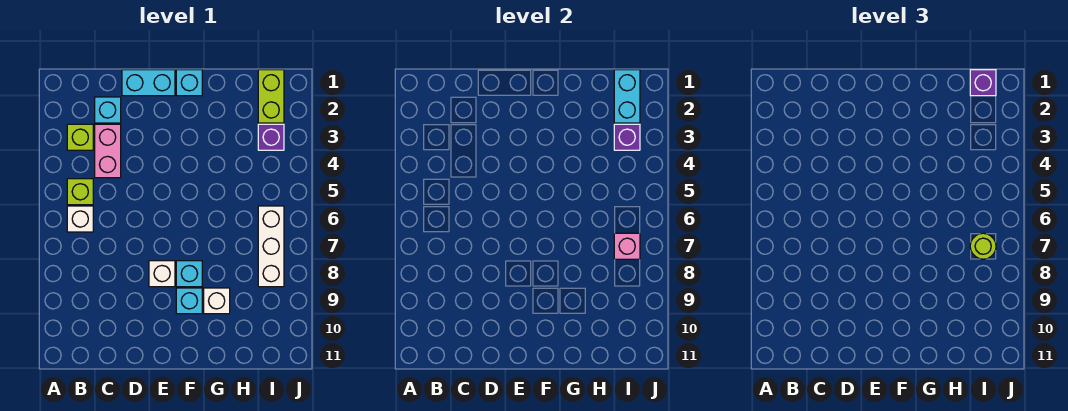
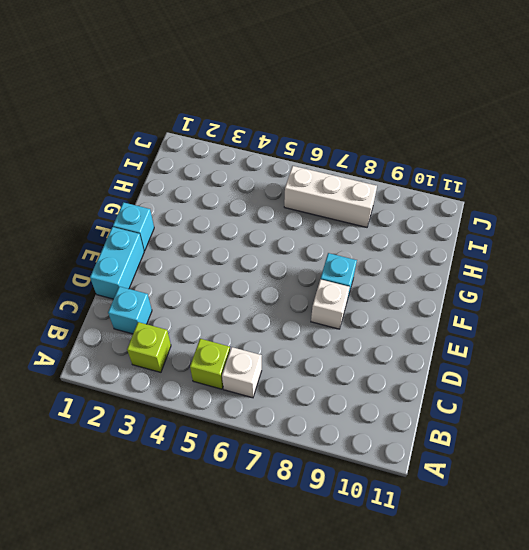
none -> pink 1x2 brick [95,124,121,178]
none -> cyan 1x1 brick [176,288,202,314]
none -> white 1x1 brick [204,288,230,314]

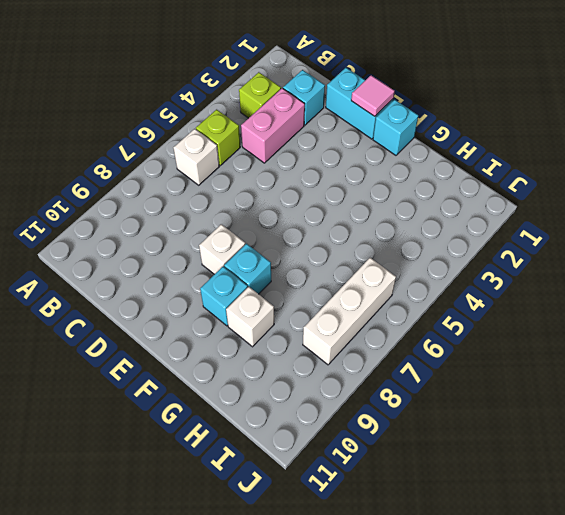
pink 1x1 tile [351,75,395,116] -> none
none -> lime 1x2 brick [258,70,284,123]
none -> purple 1x1 brick [258,124,284,150]
none -> cyan 1x2 brick [614,70,640,123]

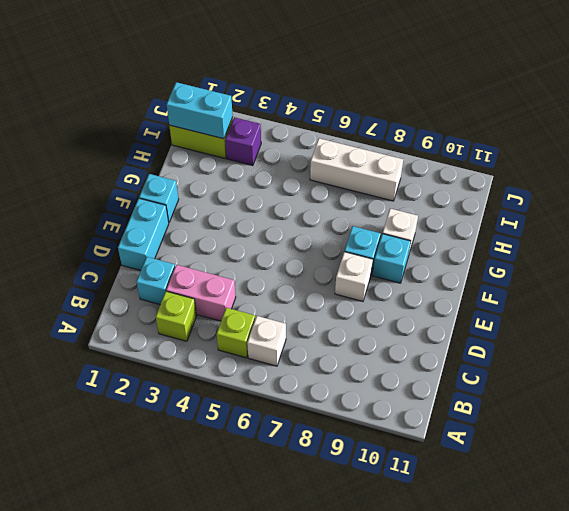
none -> purple 1x1 brick [614,124,640,150]
none -> pink 1x1 brick [614,233,640,259]
none -> purple 1x1 brick [970,70,996,96]

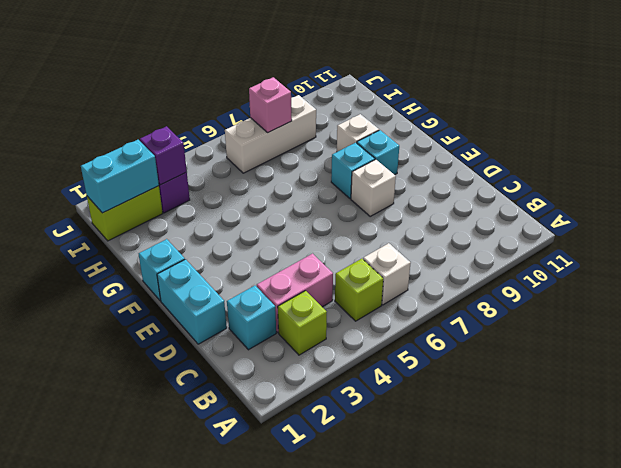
none -> purple 1x1 brick [970,70,996,96]
none -> lime 1x1 round brick [970,233,996,259]

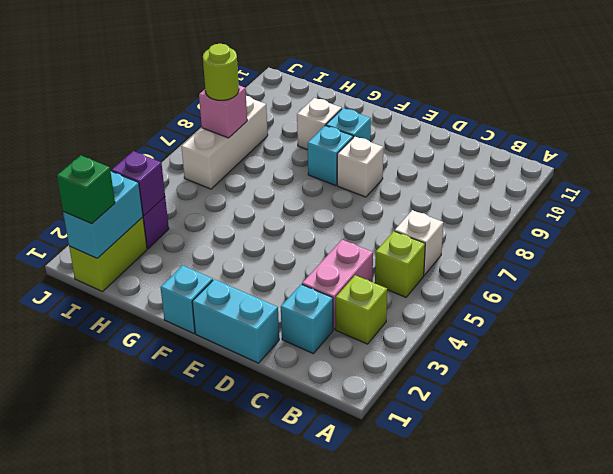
green 1x1 brick [57,156,115,224] -> purple 1x1 brick [970,70,996,96]

